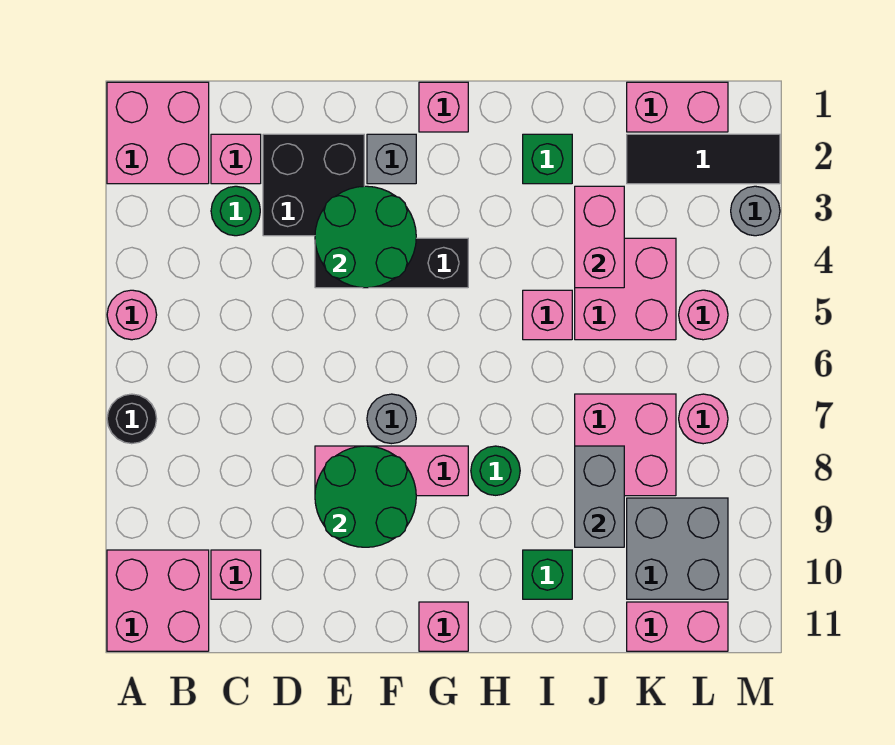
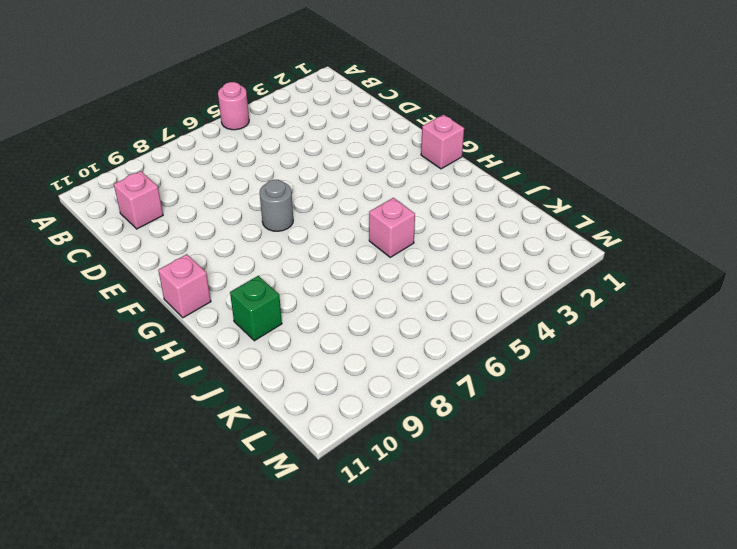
none -> pink 2x2 brick [107,82,209,184]
none -> black 1x1 round brick [107,394,157,444]
none -> pink 2x2 brick [107,550,209,651]
none -> pink 1x1 brick [211,134,261,184]

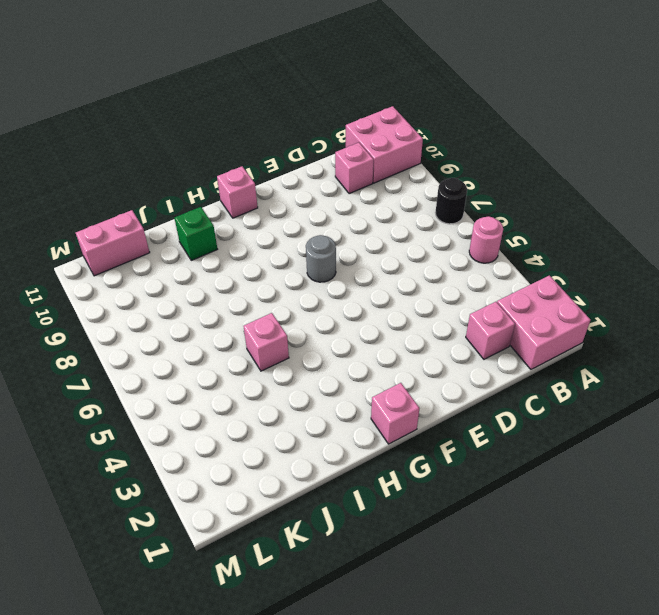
none -> green 1x1 round brick [211,186,260,236]
none -> black 2x2 brick [263,134,364,236]
none -> black 1x3 brick [315,238,468,288]
none -> pink 1x3 brick [315,446,468,496]

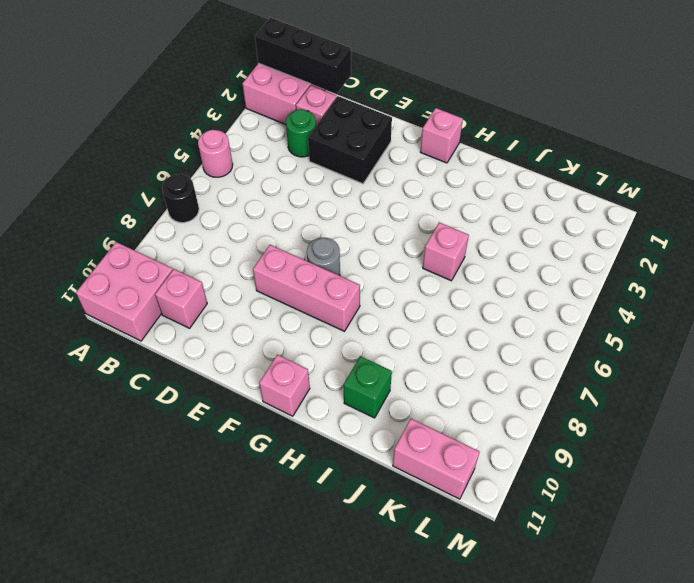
black 1x3 brick [255,18,351,94] -> black 1x3 brick moved to [315,238,468,288]
none -> grey 1x1 brick [367,134,416,184]
none -> green 1x1 round brick [471,446,520,495]
none -> green 1x1 brick [523,134,572,184]
none -> pink 2x2 brick [575,238,676,340]

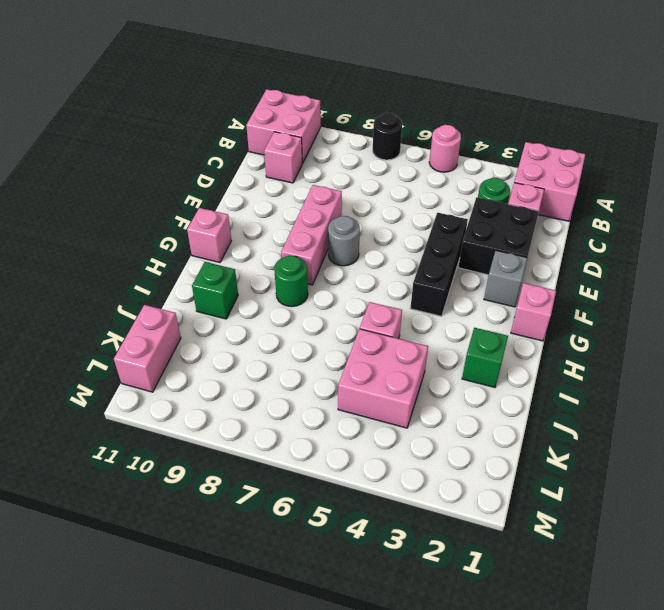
none -> pink 2x2 brick [575,394,676,496]
none -> pink 1x2 brick [627,82,728,132]
none -> black 1x3 tile [627,134,780,184]
none -> grey 2x2 brick [627,498,728,599]

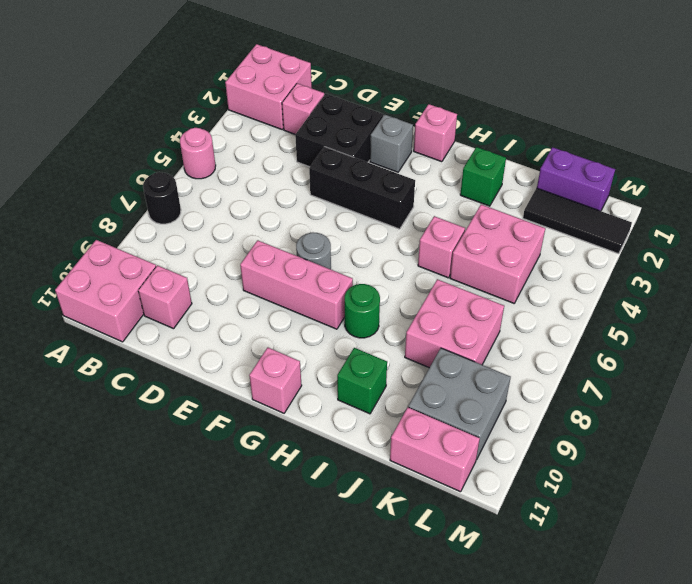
purple 1x2 brick [537,147,615,211] -> pink 1x2 brick [627,82,728,132]
none -> green 1x1 round brick [211,186,260,236]
none -> pink 1x1 round brick [679,290,728,340]
none -> pink 1x1 round brick [679,394,728,444]
none -> grey 1x1 round brick [731,186,780,236]

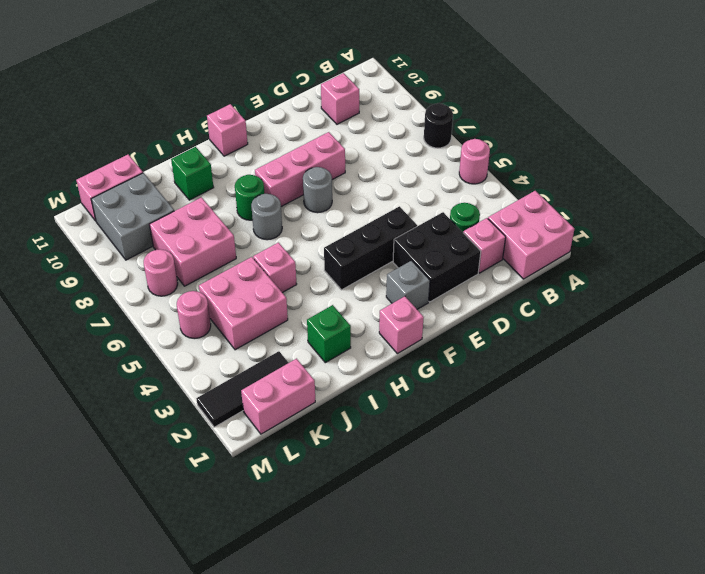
grey 1x1 round brick [251,194,282,240] -> grey 1x1 round brick moved to [731,186,780,236]
none -> pink 2x2 brick [107,550,209,651]
none -> green 2x2 round brick [315,186,416,288]
none -> green 2x2 round brick [315,446,416,547]
none -> pink 1x2 brick [575,186,624,288]

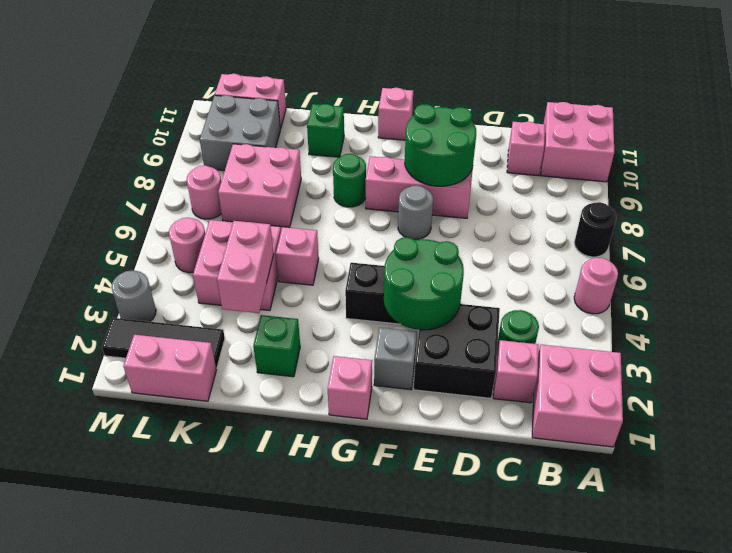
none -> grey 1x2 brick [575,446,624,547]

